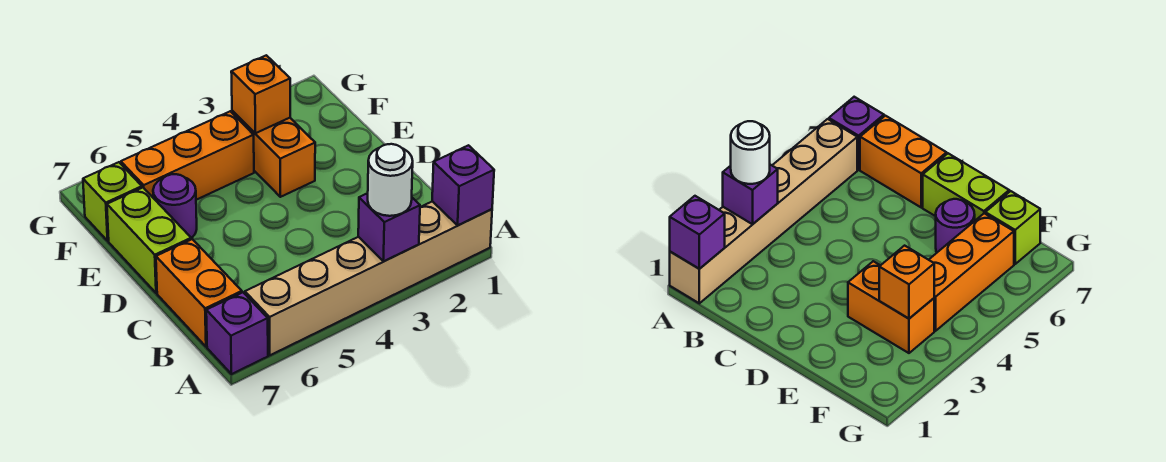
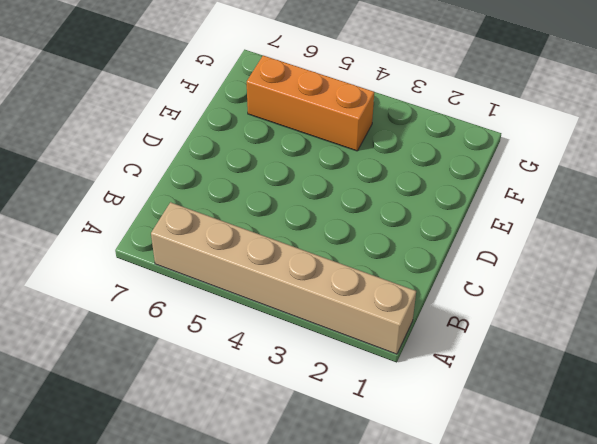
none -> purple 1x1 brick [206,292,268,374]
none -> orange 1x2 brick [156,239,242,347]
none -> lime 1x2 brick [107,188,191,293]

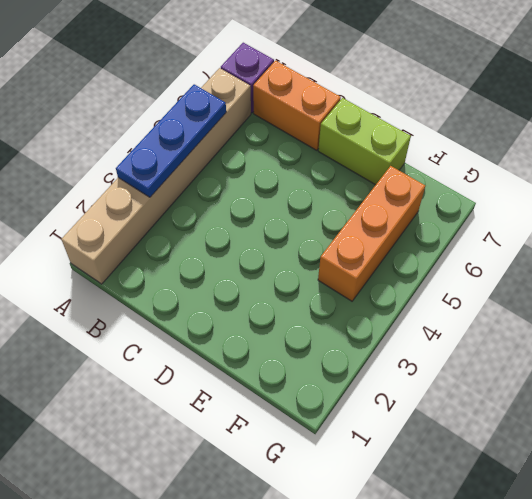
blue 1x3 plate [116,84,226,197] -> purple 1x1 brick [358,193,420,261]
none -> orange 1x2 brick [232,111,315,197]
none -> purple 1x1 round brick [153,174,197,238]
none -> lime 1x1 brick [83,162,142,241]

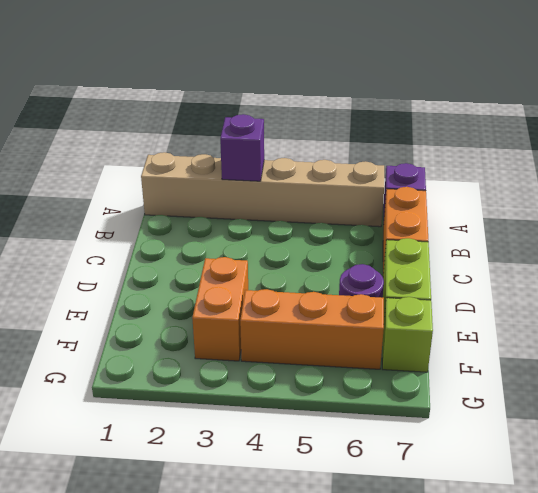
none -> purple 1x1 brick [432,145,494,225]
none -> orange 1x1 brick [231,55,290,133]
none -> white 1x1 round brick [368,144,413,216]

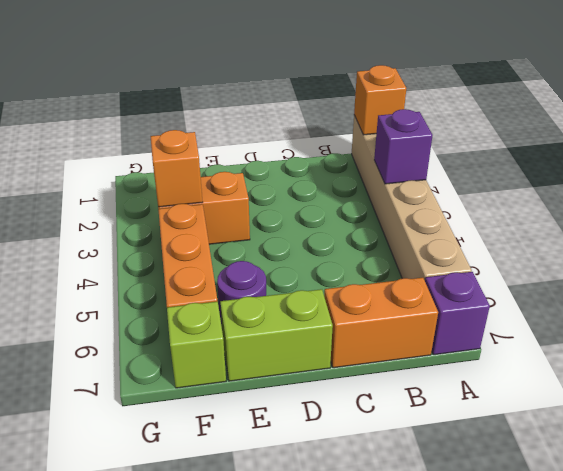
orange 1x1 brick [354,65,406,135] -> purple 1x1 brick [432,145,494,225]
none -> white 1x1 round brick [368,144,413,216]

